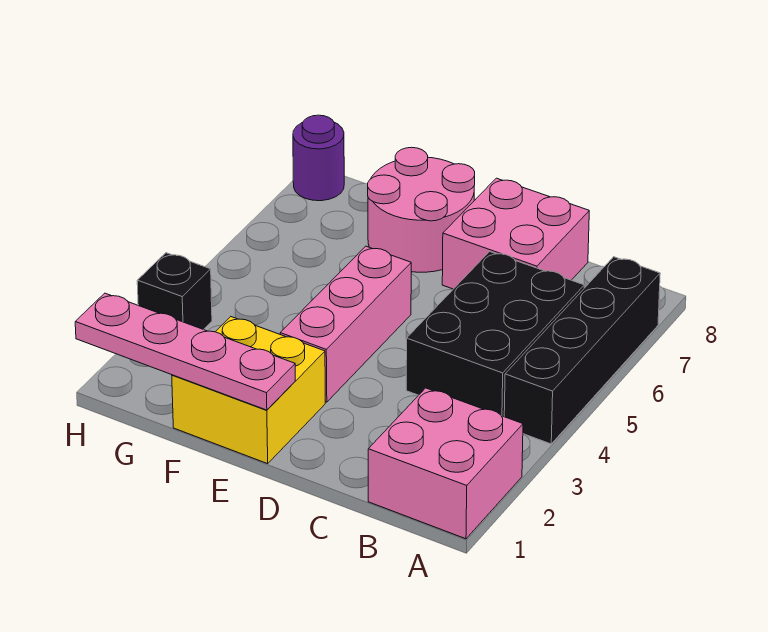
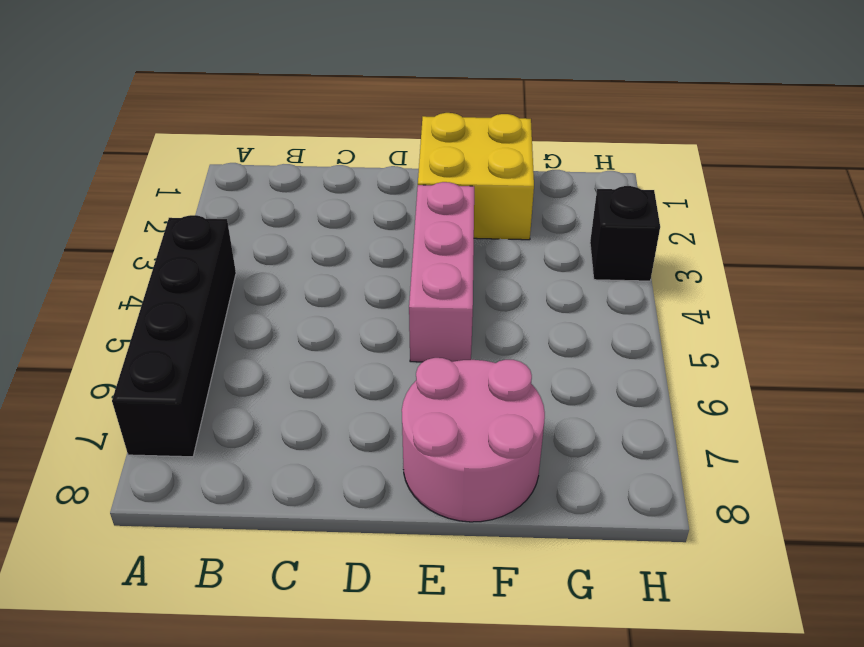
none -> pink 2x2 brick [368,388,523,539]
none -> black 2x3 brick [406,252,584,417]

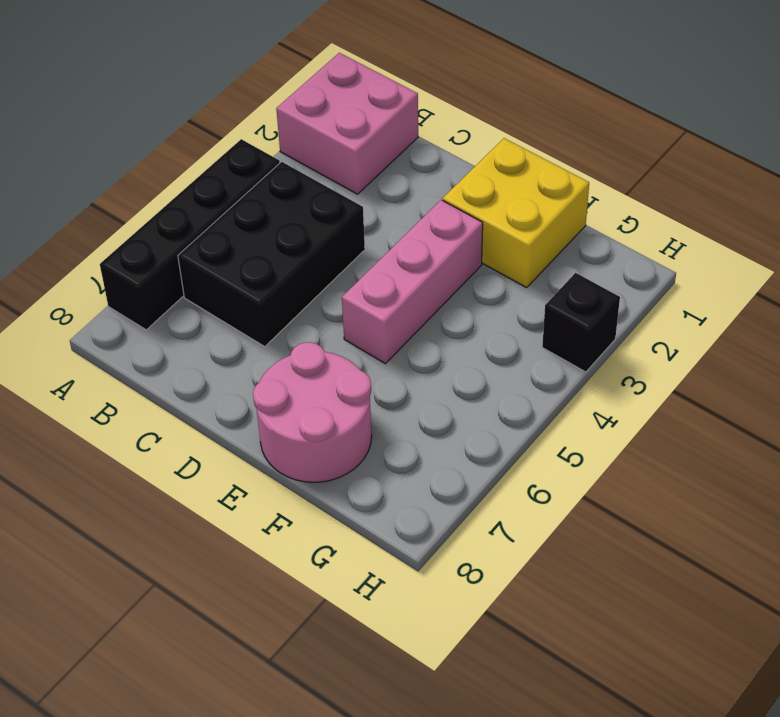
none -> pink 2x2 brick [442,178,589,289]
none -> purple 1x1 round brick [293,115,344,201]

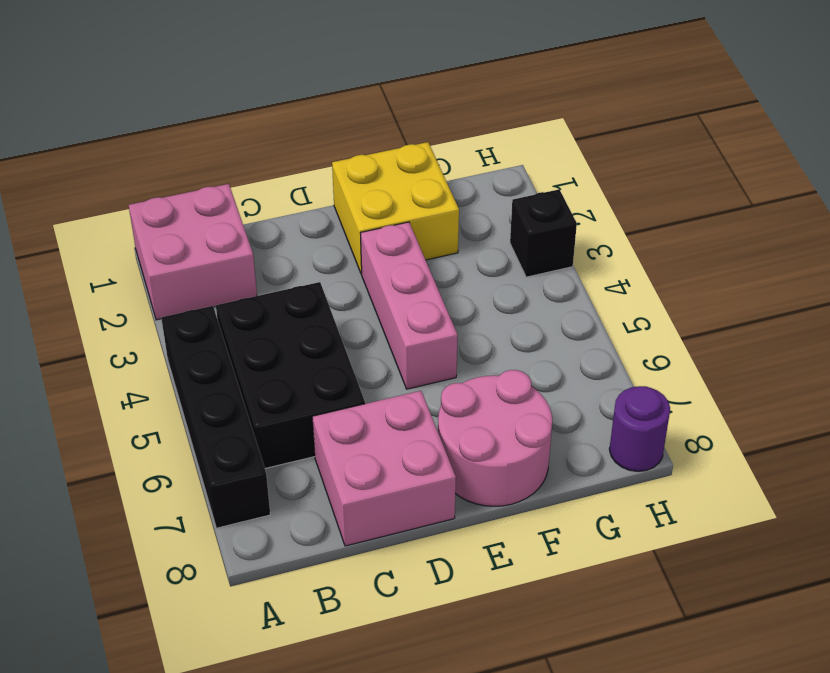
none -> pink 1x4 plate [75,293,295,410]

